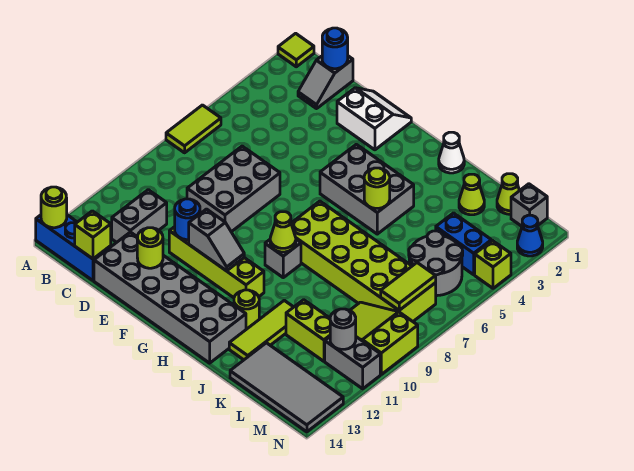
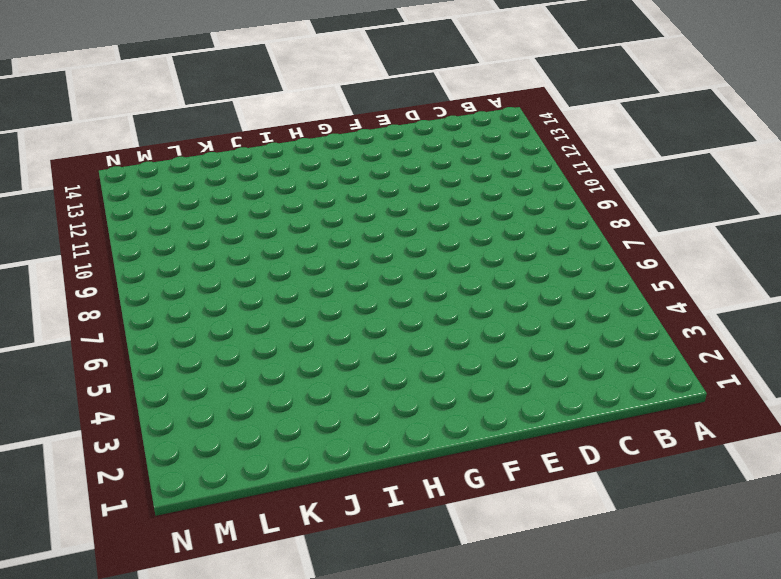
none -> lime 1x1 tile [278,33,314,67]
none -> lime 1x2 tile [166,105,221,153]
none -> blue 1x3 brick [36,215,111,281]
none -> grey 1x2 slope [298,56,353,109]

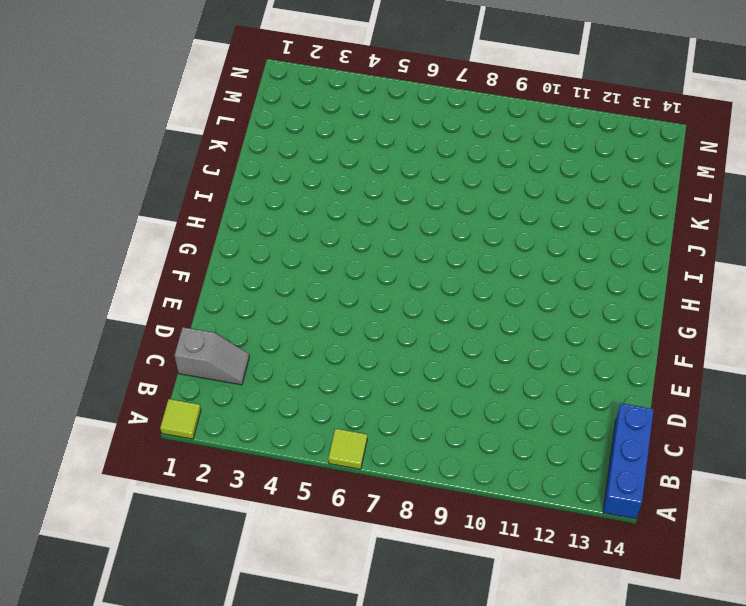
lime 1x1 tile [328,429,367,469] -> lime 1x2 tile [166,105,221,153]
none -> grey 1x2 brick [112,190,167,242]
none -> grey 2x3 brick [187,146,280,232]
none -> grey 2x6 brick [94,232,246,363]
none -> white 2x2 slope [337,88,411,150]

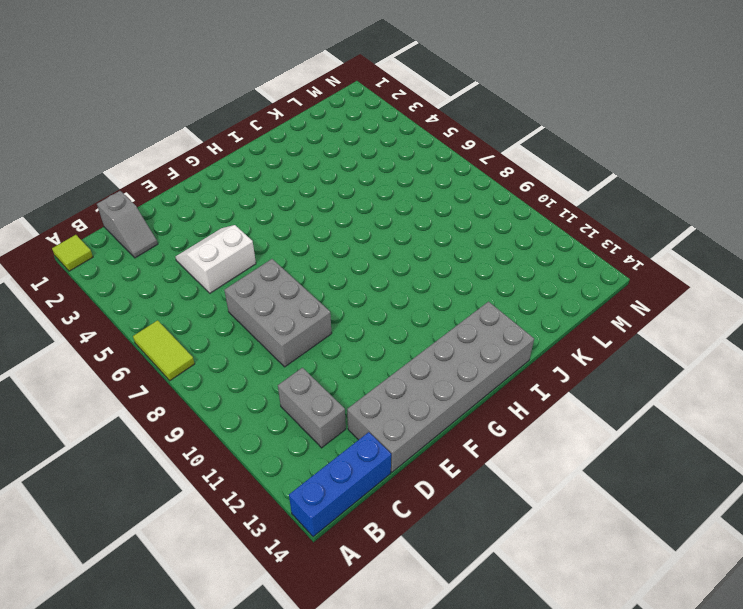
white 2x2 slope [175,225,256,293] -> white 2x2 slope moved to [337,88,411,150]
none -> lime 1x4 brick [169,227,264,298]
none -> grey 2x3 brick [320,144,414,234]
none -> lime 2x6 brick [291,201,436,321]
none -> grey 1x1 brick [265,239,301,278]

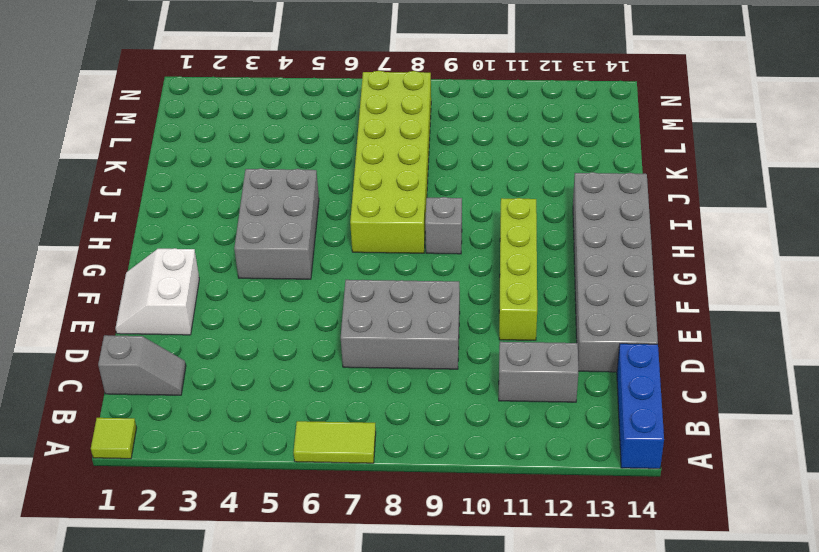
none -> white 1x1 cone [439,132,464,173]
none -> lime 1x1 round brick [234,290,259,329]
none -> lime 1x3 tile [229,300,293,360]
none -> lime 1x1 cone [459,174,484,215]

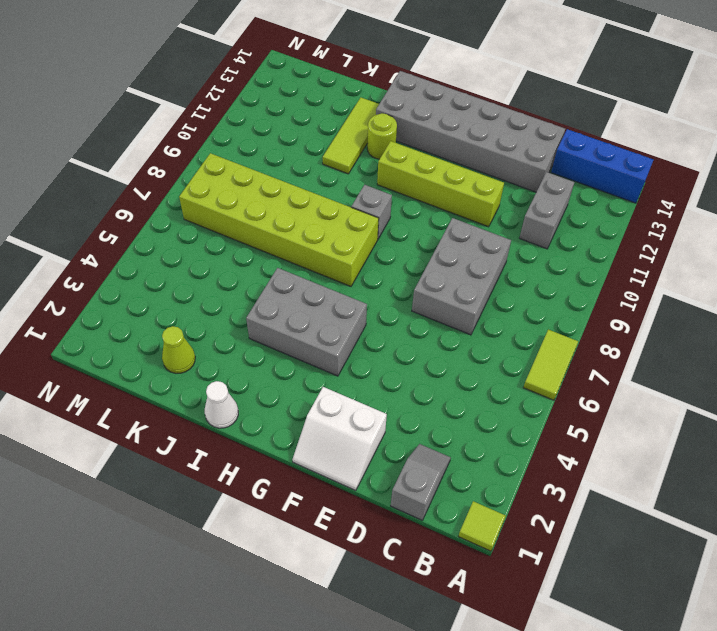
none -> lime 1x2 brick [286,300,330,361]
none -> grey 2x4 tile [230,343,343,432]
none -> lime 1x1 cone [497,174,520,214]
none -> blue 1x2 brick [436,213,491,275]

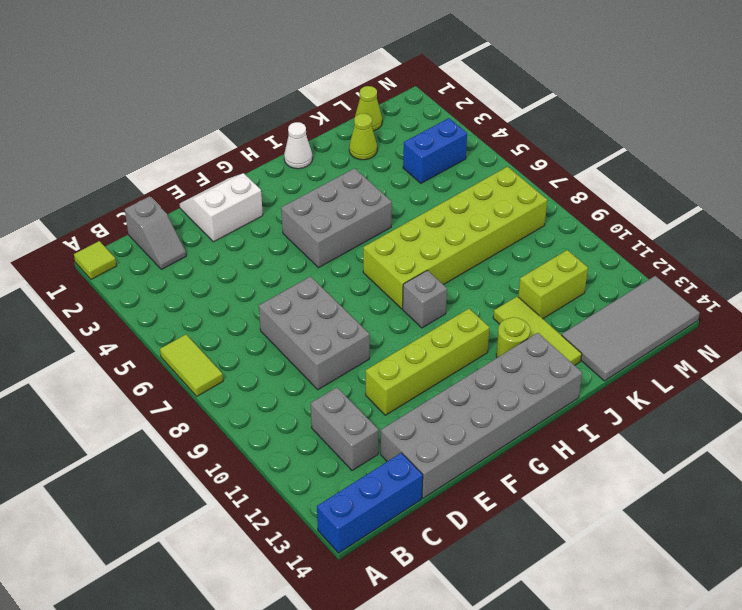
none -> grey 2x2 round brick [409,231,463,296]
none -> lime 2x3 slope [350,302,418,374]
none -> grey 1x1 brick [511,184,547,226]
none -> grey 1x2 brick [325,337,380,389]

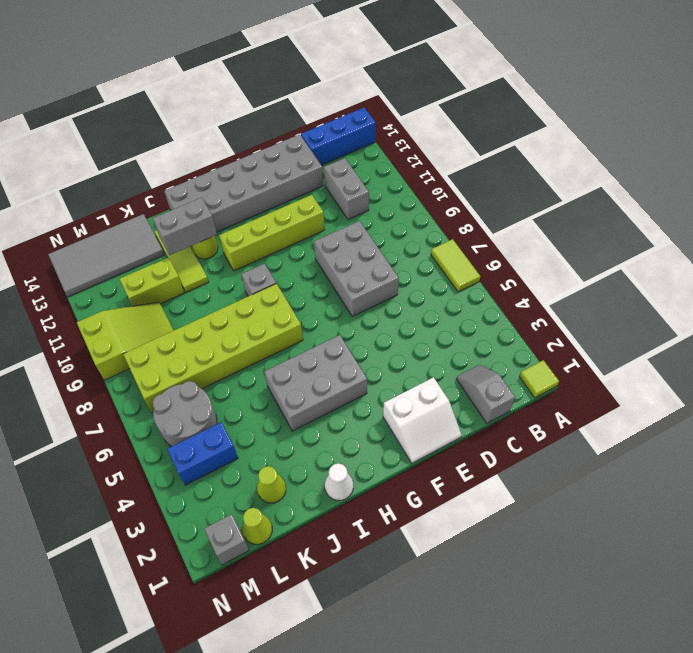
grey 1x2 brick [153,197,217,255] -> grey 1x2 brick moved to [325,337,380,389]
none -> blue 1x1 cone [517,215,543,256]
none -> lime 1x1 brick [475,241,511,288]
none -> lime 1x1 round brick [41,187,67,228]
none -> blue 1x1 round brick [322,28,348,69]

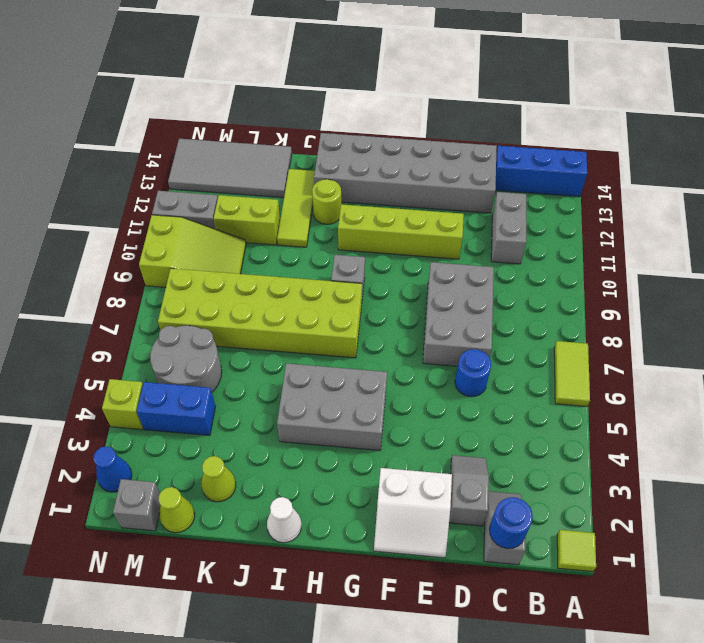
grey 1x2 slope [449,455,489,526] -> grey 1x2 slope turned to [189,209,244,271]
blue 1x1 round brick [455,349,491,397] -> blue 1x1 round brick moved to [175,199,200,240]
none -> lime 1x1 round brick [41,187,67,228]
none -> lime 1x1 brick [75,211,111,259]
none -> lime 1x1 round brick [137,228,163,268]
none -> lime 1x1 cone [270,212,296,252]

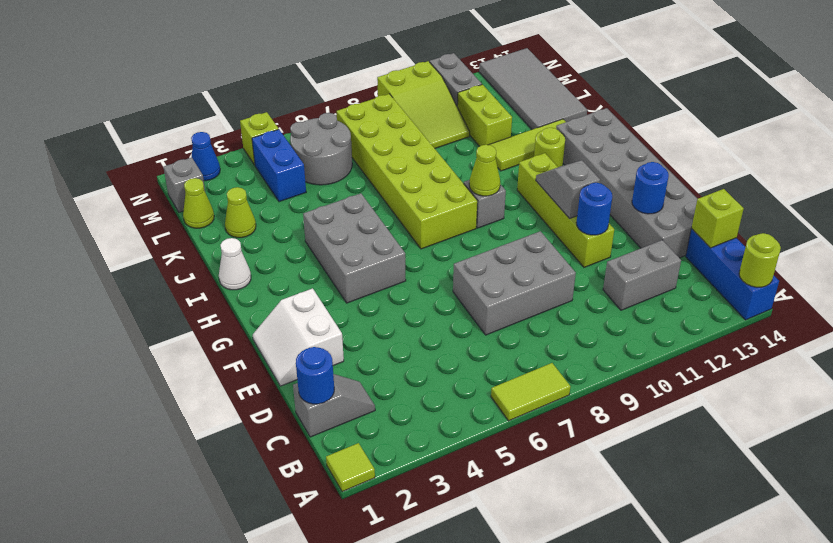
blue 1x1 round brick [632,162,669,214] -> lime 1x1 round brick [137,228,163,268]
none -> lime 1x1 round brick [364,168,390,208]
none -> lime 1x2 tile [381,263,436,310]
none -> grey 1x1 round brick [330,309,356,349]

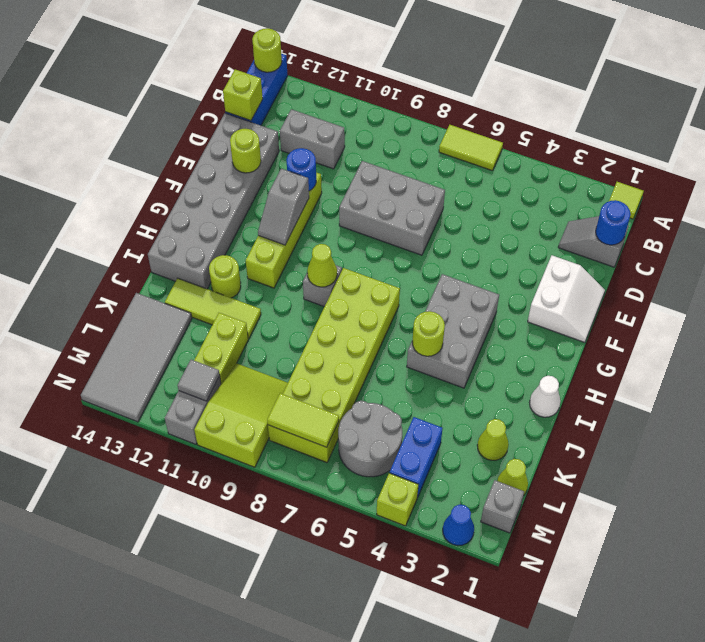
grey 1x1 tile [178,360,220,401] -> grey 1x1 round brick [330,309,356,349]

